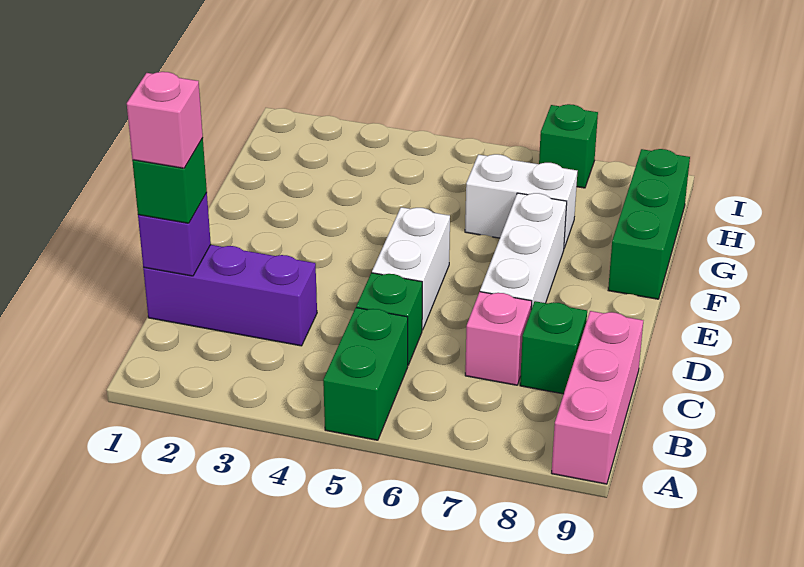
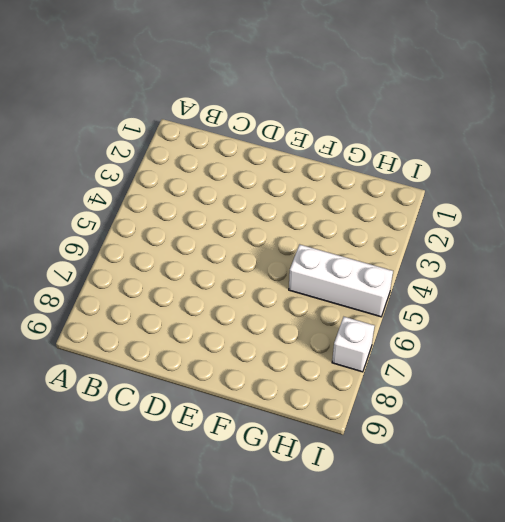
white 1x3 brick [289,244,393,317] -> white 1x3 brick moved to [480,193,567,309]
white 1x1 brick [332,317,374,372] -> green 1x1 brick [539,104,598,188]
none -> green 1x2 brick [323,308,408,440]
none -> pink 1x3 brick [552,311,643,484]
none -> purple 1x3 brick [143,245,317,346]

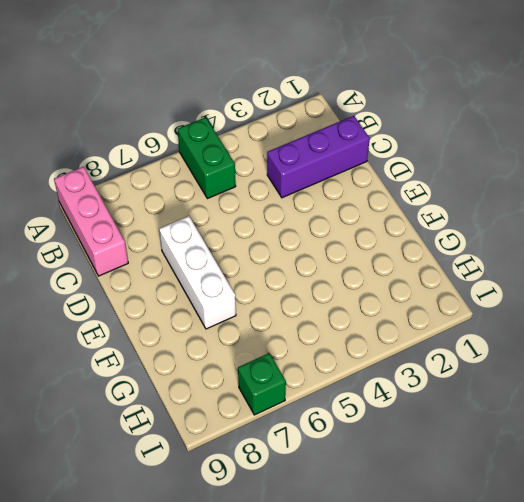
none -> green 1x1 brick [356,273,422,365]
none -> pink 1x1 brick [465,292,532,385]
none -> green 1x1 brick [520,301,587,394]

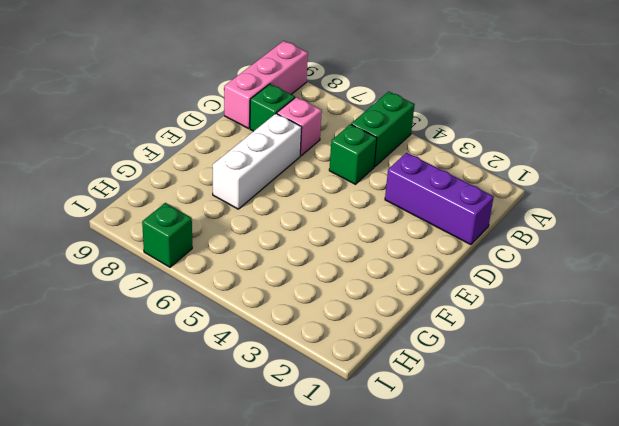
none -> white 1x2 brick [372,207,450,330]
none -> green 1x3 brick [608,149,690,299]
none -> white 1x2 brick [465,154,577,248]

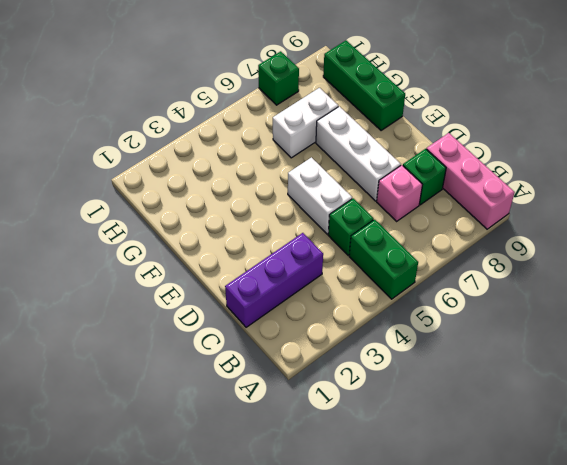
none -> purple 1x1 brick [138,193,211,276]
none -> green 1x1 brick [132,138,207,223]
none -> pink 1x1 brick [127,72,203,168]

